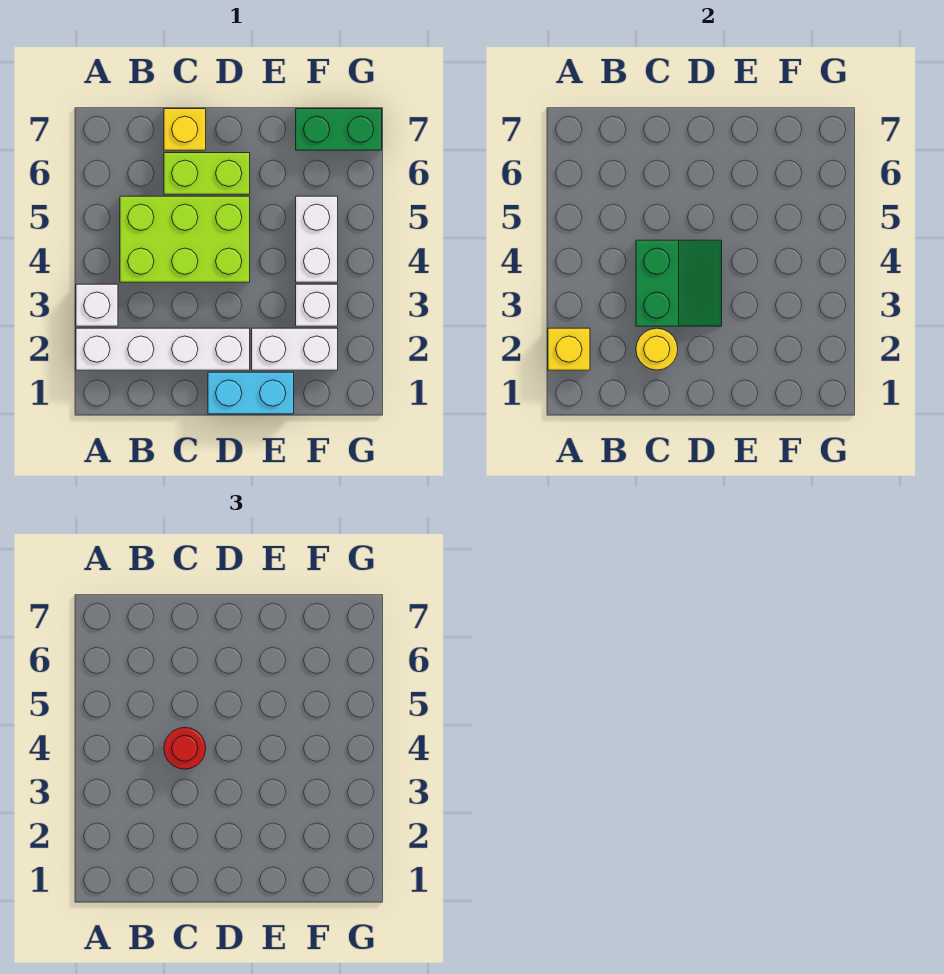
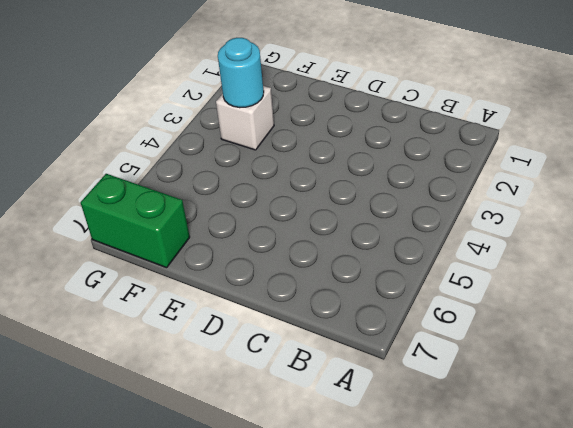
cyan 1x1 round brick [218,38,264,108] -> none
none -> white 1x4 brick [76,328,250,370]
none -> white 1x1 brick [76,284,118,326]
none -> lime 2x3 brick [120,196,250,282]

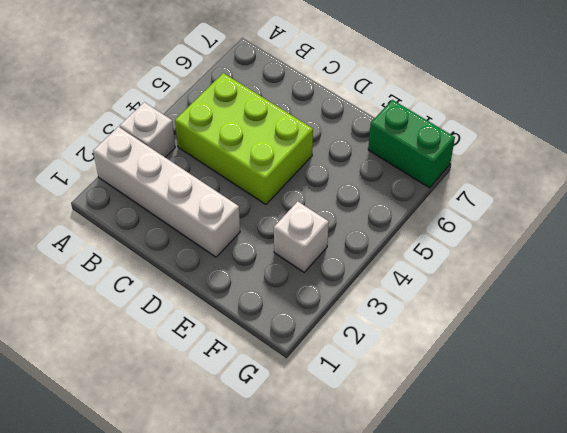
none -> lime 1x2 brick [164,153,250,194]
none -> yellow 1x1 brick [164,109,206,150]
none -> cyan 1x2 brick [208,372,294,414]

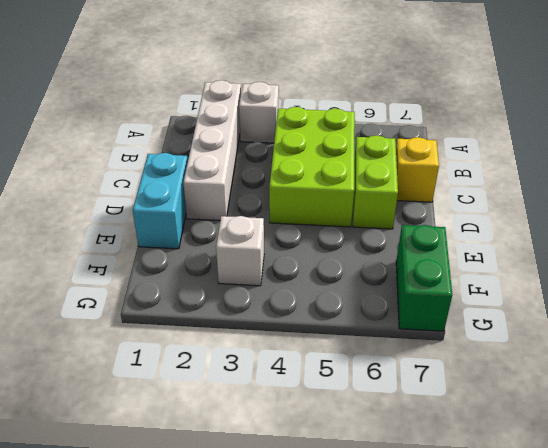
none -> white 1x2 brick [252,328,338,370]
none -> white 1x2 brick [296,196,338,282]
none -> yellow 1x1 brick [548,328,590,370]

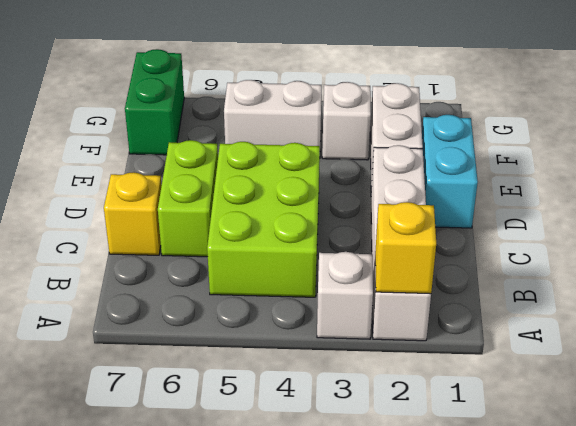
none -> yellow 1x1 round brick [636,328,678,370]
none -> green 2x2 slope [636,240,722,326]
none -> red 1x1 round brick [164,727,206,769]

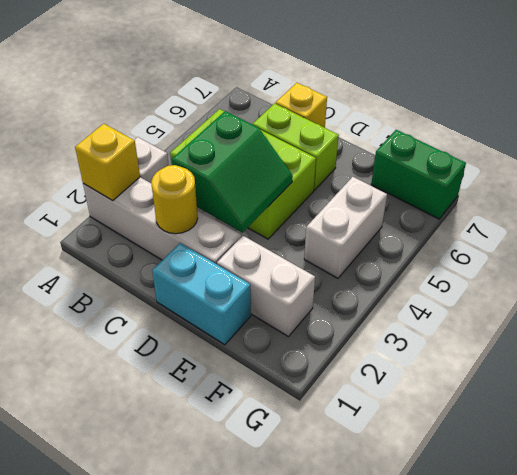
none -> white 1x1 brick [296,284,338,326]
none -> red 1x1 round brick [164,727,206,769]

